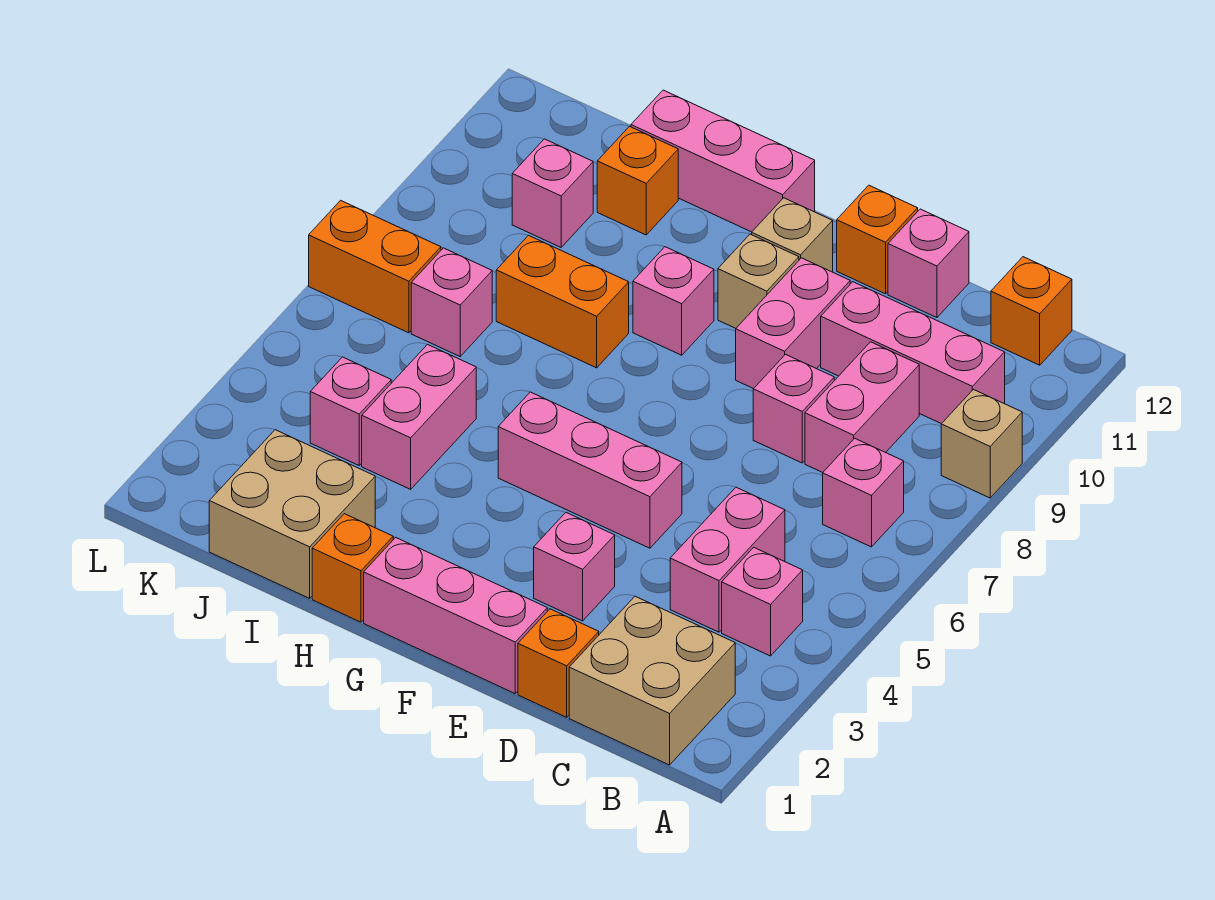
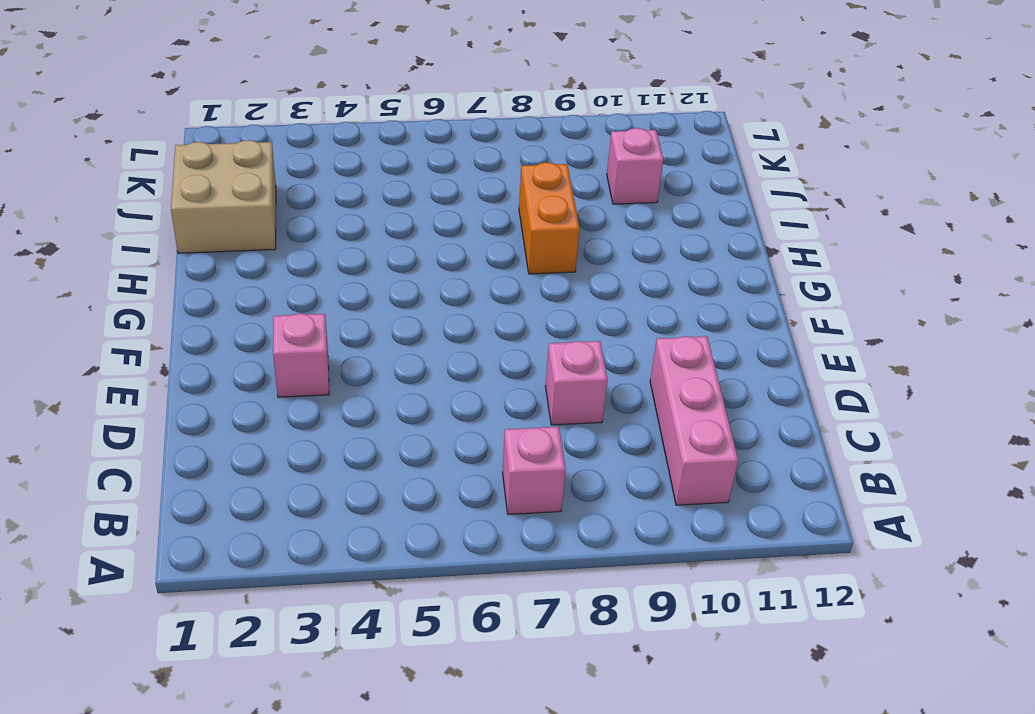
none -> tan 1x1 brick [941,390,1022,498]
none -> tan 2x2 brick [569,596,735,765]
none -> pink 1x1 brick [722,548,803,656]

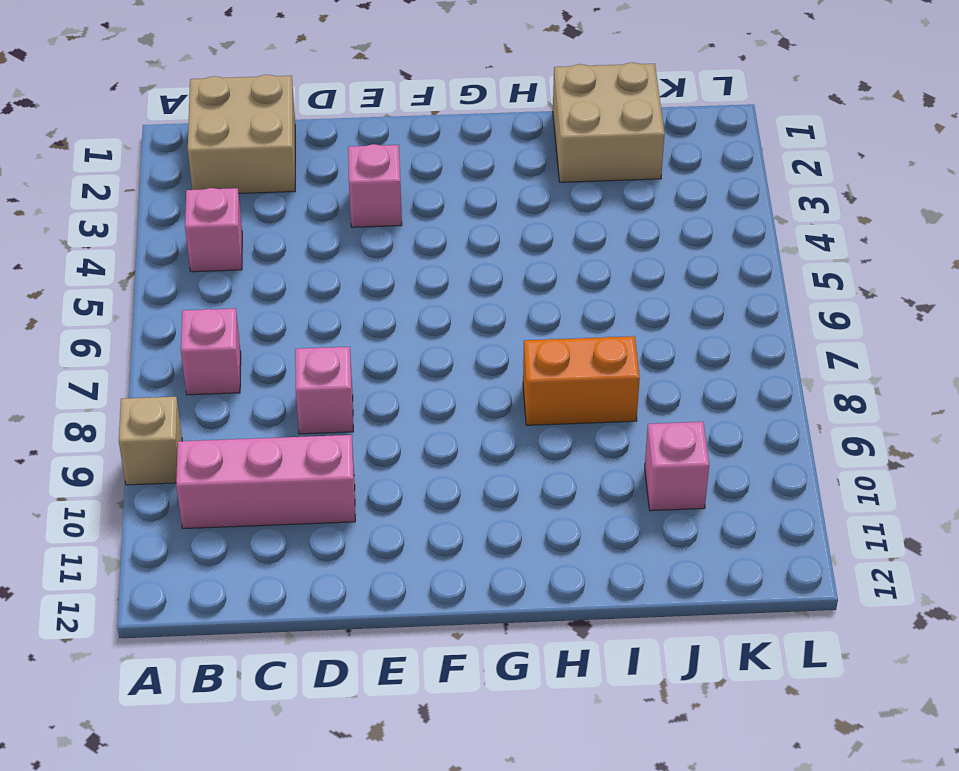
none -> orange 1x1 brick [991,257,1072,365]
none -> pink 1x2 brick [670,487,785,632]
none -> pink 1x2 brick [805,342,919,473]

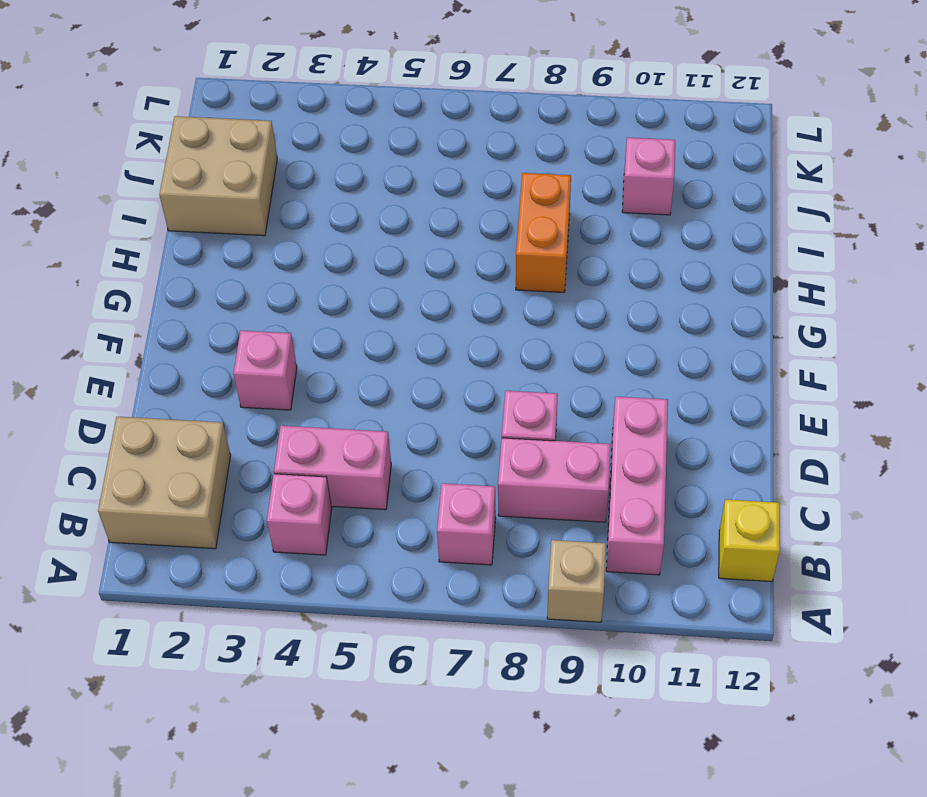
yellow 1x1 brick [719,499,780,582] -> orange 1x1 brick [991,257,1072,365]
none -> orange 1x1 brick [518,609,599,717]
none -> pink 1x1 brick [888,209,969,318]
none -> pink 1x3 brick [364,538,547,693]

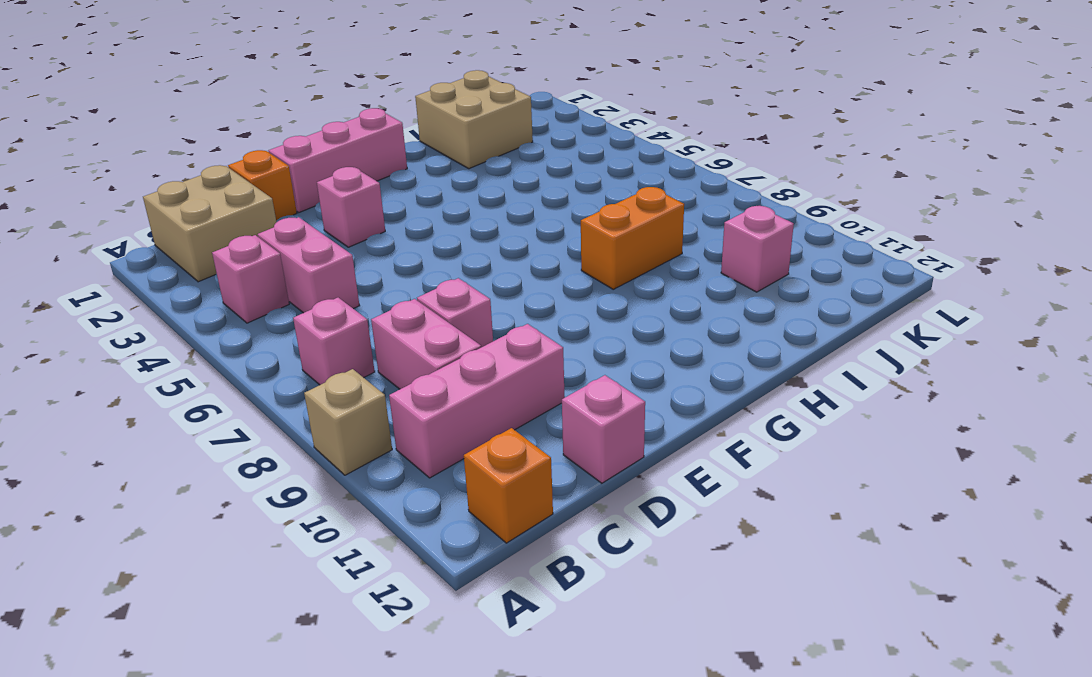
none -> pink 1x3 brick [498,392,682,548]
none -> pink 1x2 brick [736,258,850,389]
none -> orange 1x1 brick [837,185,918,294]

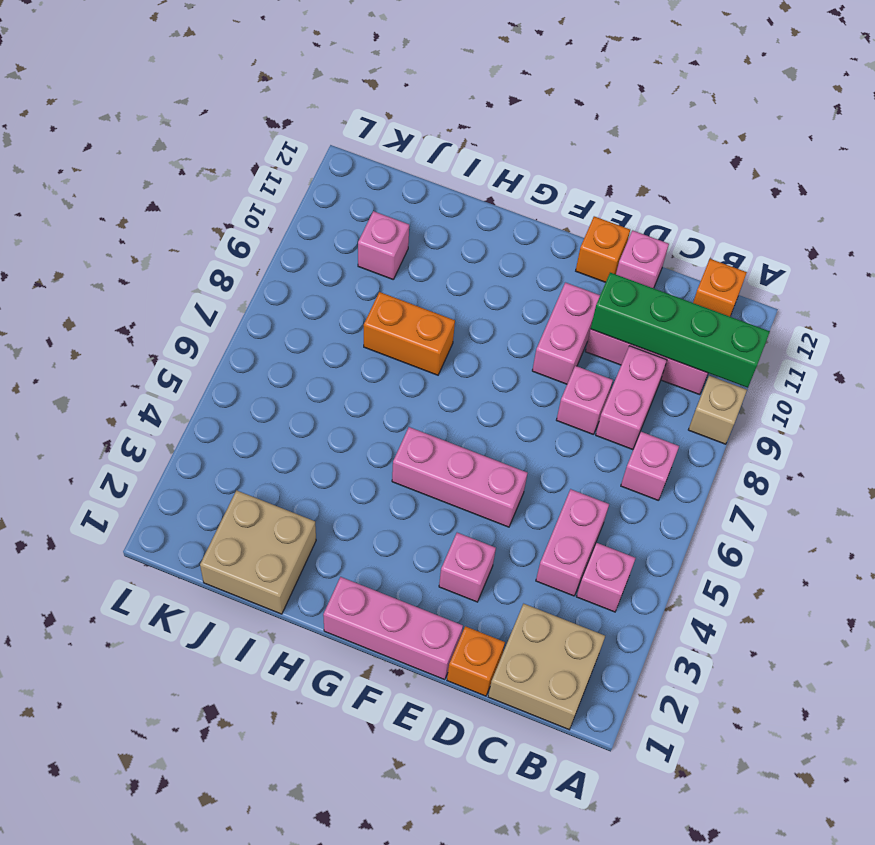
green 1x4 brick [591,273,770,388] -> none
none -> tan 1x1 brick [718,234,799,328]
none -> tan 1x1 brick [752,198,833,272]
none -> pink 1x1 brick [633,247,714,355]

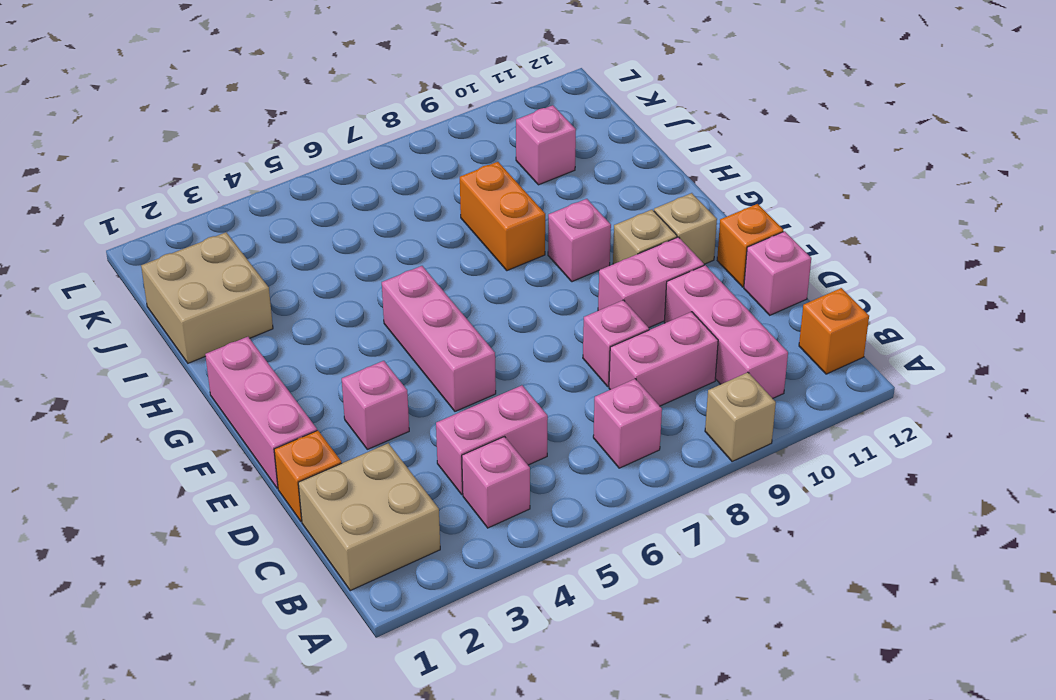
none -> pink 1x3 brick [631,90,815,232]
none -> orange 1x1 brick [312,514,393,622]
none -> pink 1x2 brick [362,345,476,489]

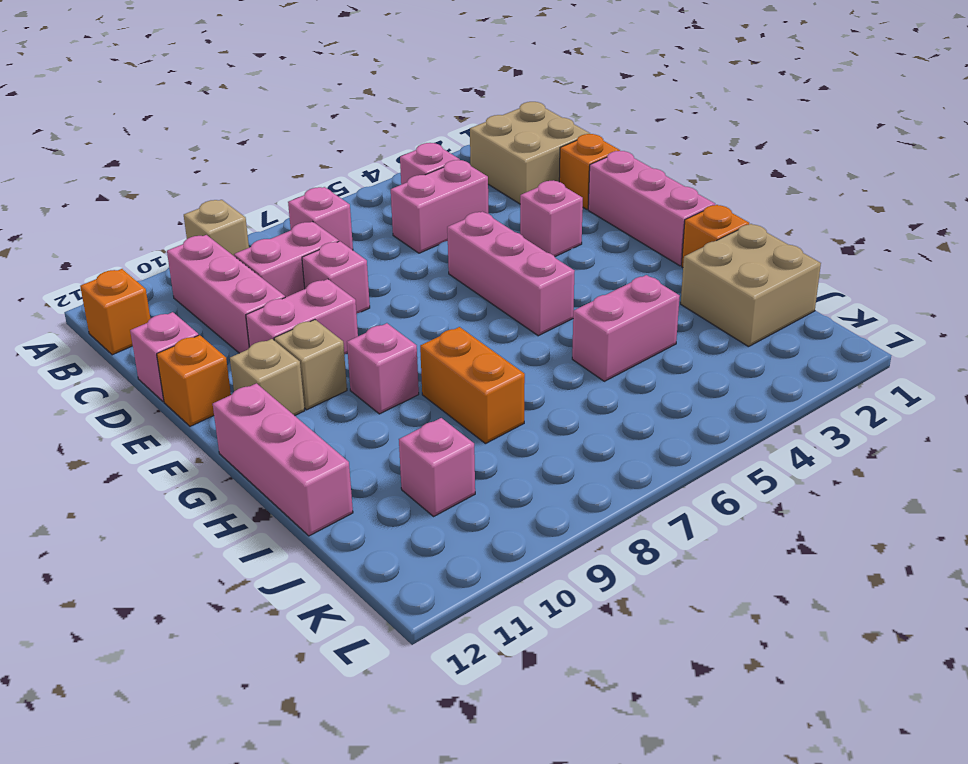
none -> orange 1x1 brick [597,127,678,235]
none -> pink 1x1 brick [310,357,391,465]
none -> pink 1x1 brick [411,248,492,356]

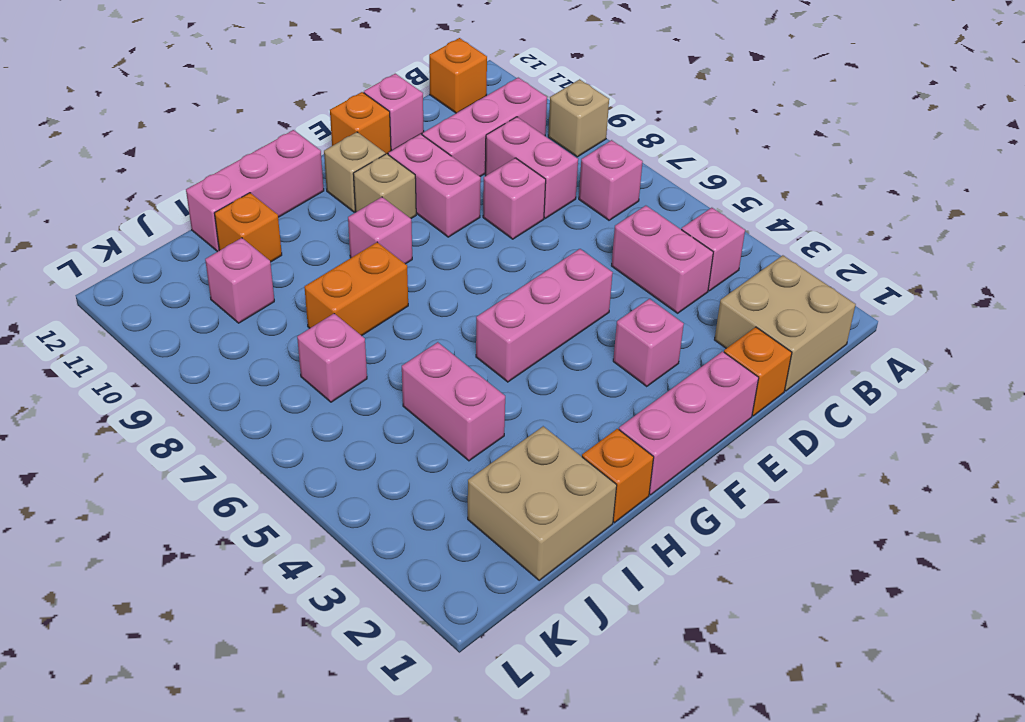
none -> pink 1x1 brick [310,357,391,465]
none -> orange 1x2 brick [309,200,441,333]

